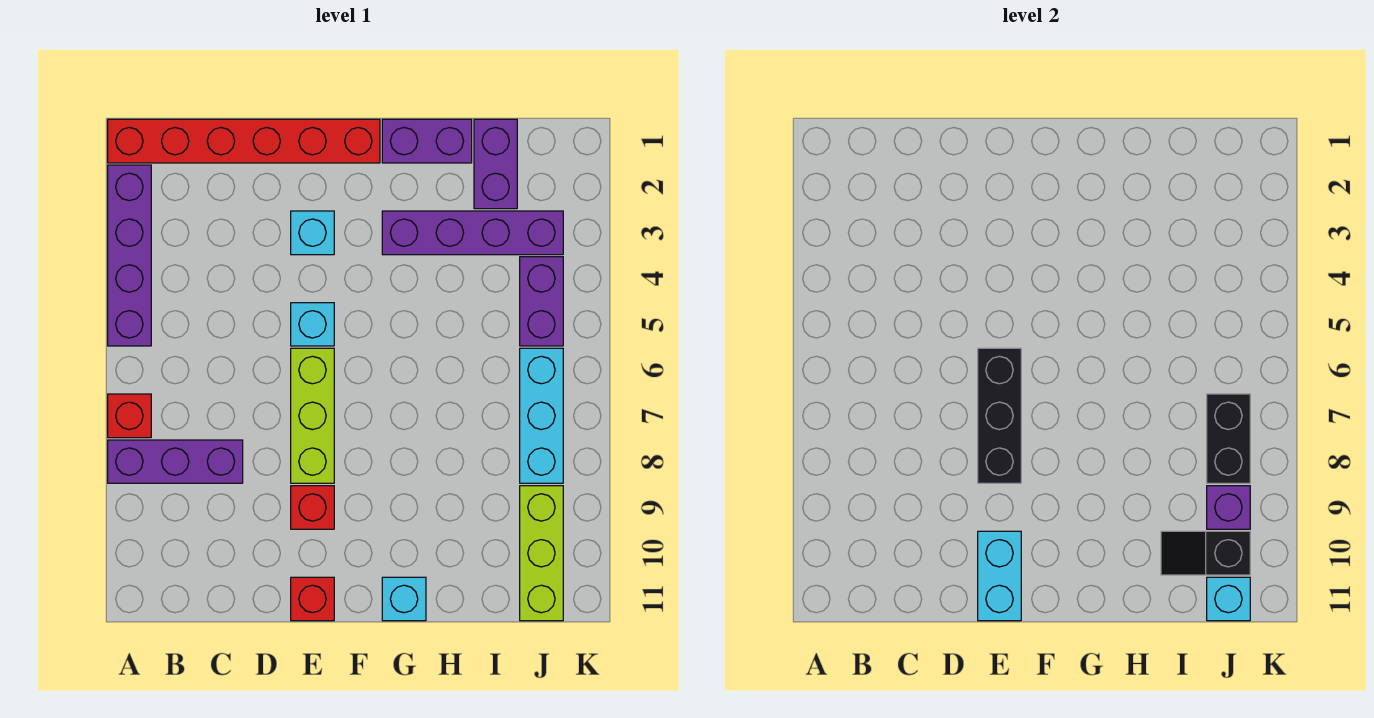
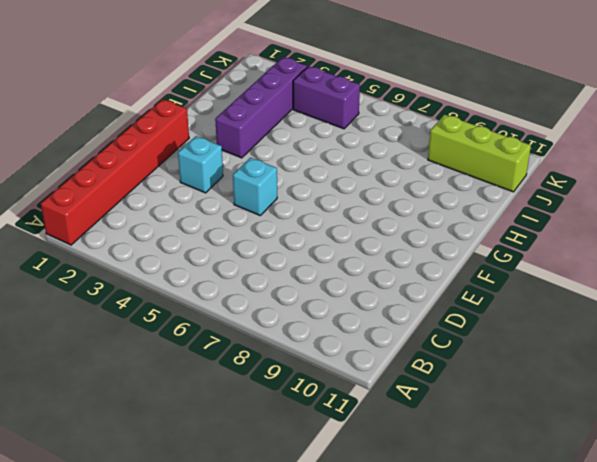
none -> purple 1x4 brick [108,165,151,346]
none -> red 1x1 brick [108,394,151,438]
none -> purple 1x3 brick [108,440,243,483]

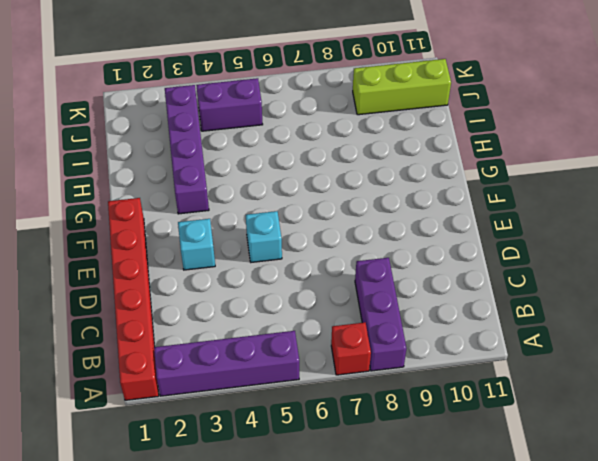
none -> lime 1x3 brick [291,348,334,483]
none -> red 1x1 brick [291,486,334,529]
none -> red 1x1 brick [291,577,334,621]

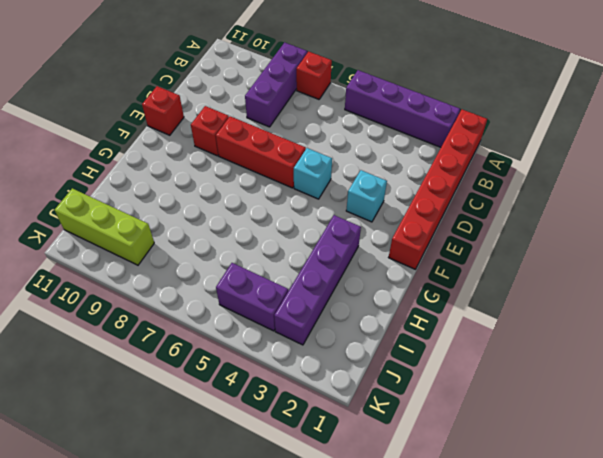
red 1x3 brick [216,116,306,188] -> lime 1x3 brick [291,348,334,483]
none -> purple 1x2 brick [382,119,472,163]
none -> cyan 1x1 brick [382,577,426,621]
none -> purple 1x2 brick [474,119,517,209]

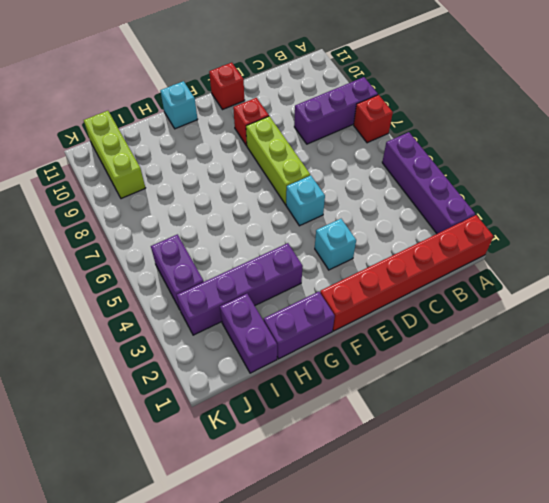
none -> cyan 1x3 brick [520,348,563,483]
none -> black 1x3 brick [978,348,1021,483]
none -> cyan 1x2 brick [978,531,1021,621]

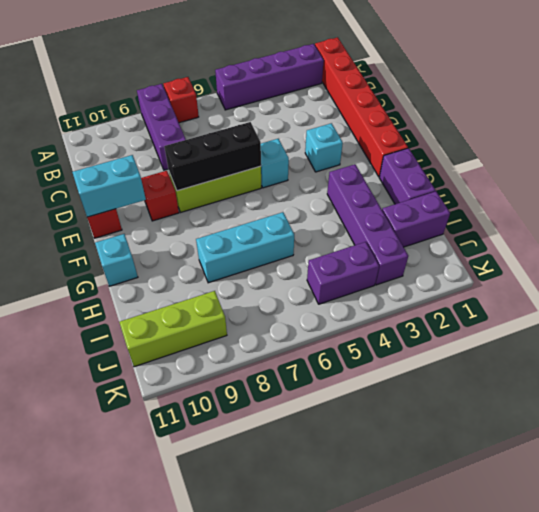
cyan 1x3 brick [196,212,294,283] -> cyan 1x3 brick moved to [520,348,563,483]
none -> black 1x2 slope [1161,531,1250,575]
none -> black 1x2 brick [1207,394,1250,483]
none -> purple 1x1 brick [1207,486,1250,529]

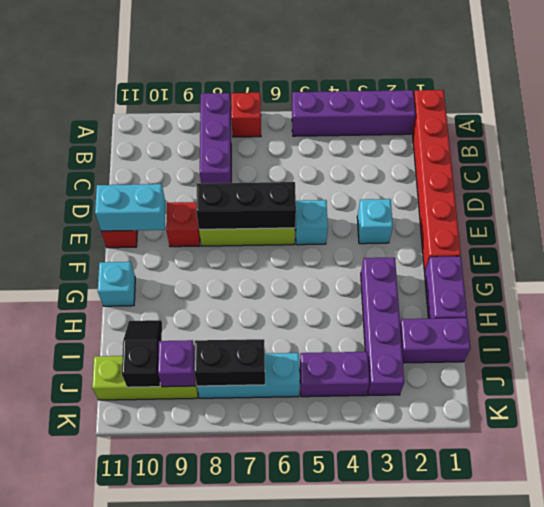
none -> cyan 1x1 brick [1207,577,1250,621]

